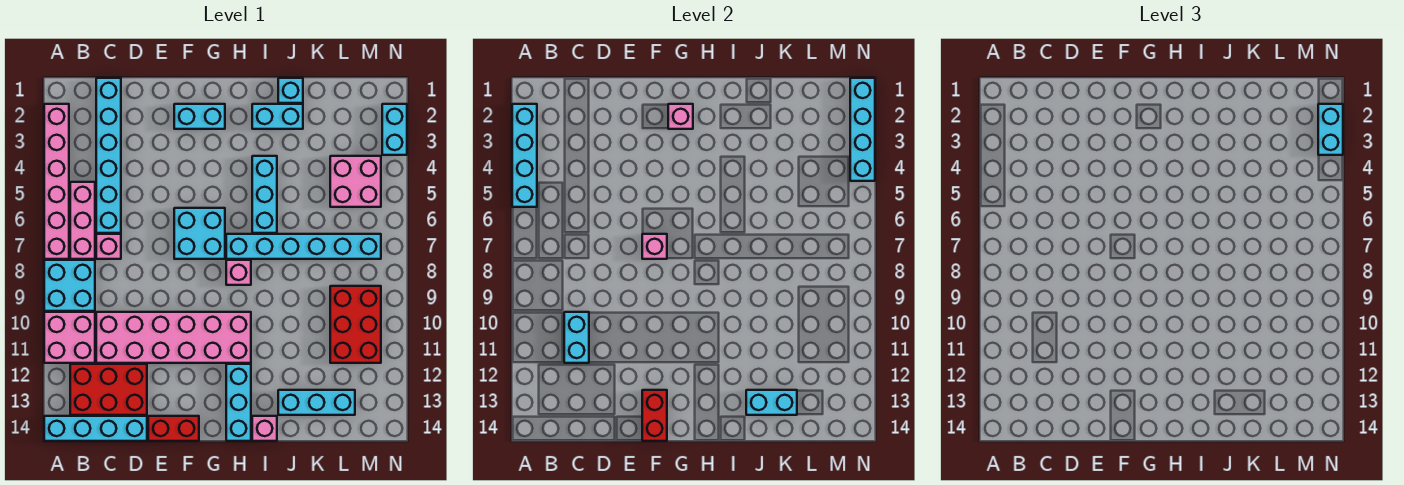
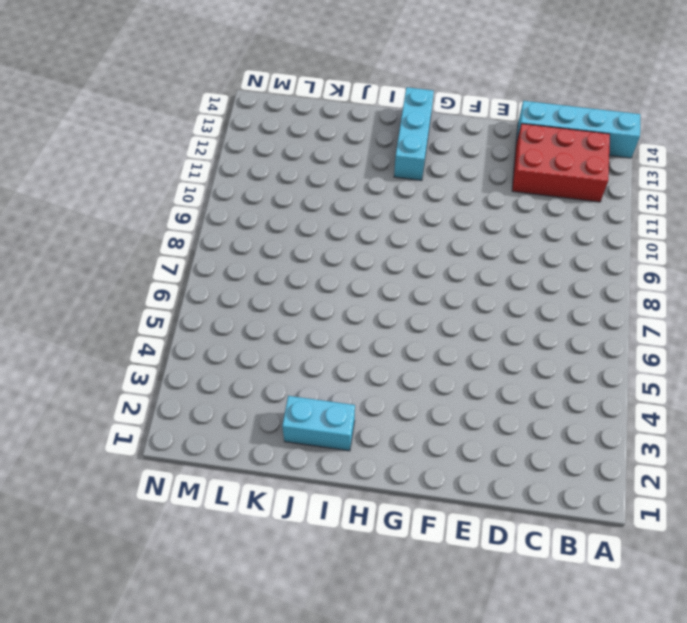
none -> pink 1x6 brick [44,104,69,259]
none -> cyan 2x2 brick [44,260,95,311]
none -> pink 2x2 brick [44,312,95,363]
none -> pink 1x3 brick [70,182,95,259]

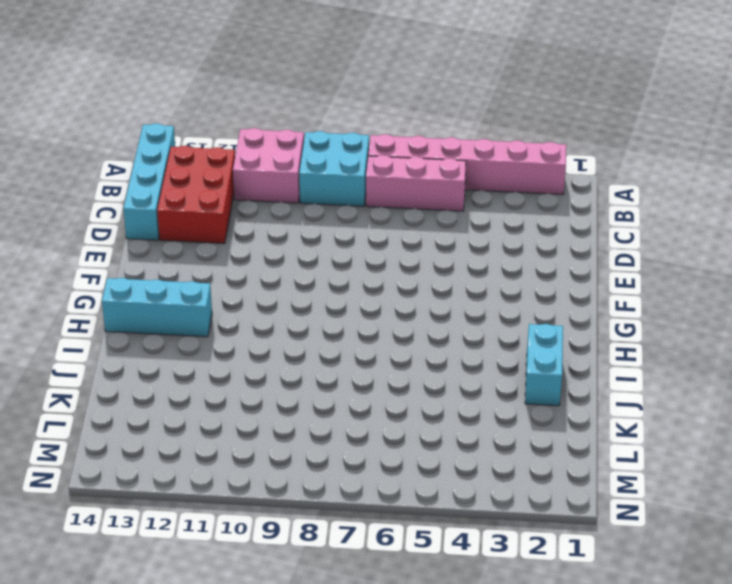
none -> cyan 1x6 brick [96,78,121,233]
none -> pink 1x1 brick [96,234,121,259]
none -> pink 2x6 brick [96,312,251,363]
none -> red 1x2 brick [148,416,199,441]

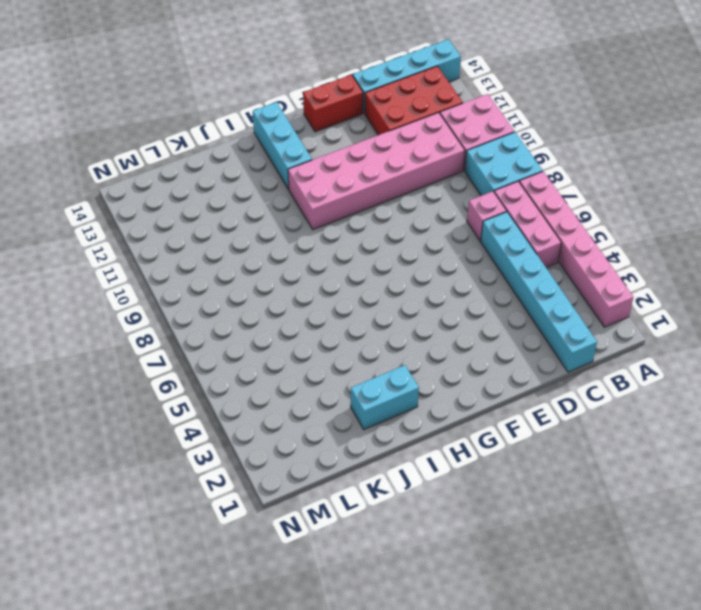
none -> cyan 1x2 brick [174,104,225,129]
none -> cyan 2x2 brick [174,208,225,259]
none -> cyan 1x6 brick [226,234,381,259]
none -> pink 1x1 brick [226,260,251,285]

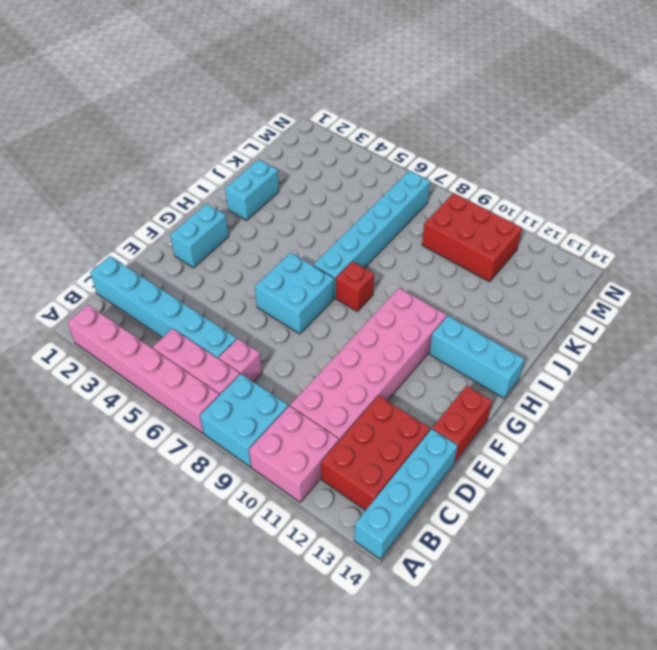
red 1x1 brick [336,261,374,311] -> pink 1x1 brick [226,260,251,285]
none -> cyan 1x3 brick [252,156,277,233]
none -> pink 1x1 brick [252,416,277,441]
none -> cyan 1x1 brick [278,78,303,103]
none -> cyan 1x3 brick [278,390,355,415]

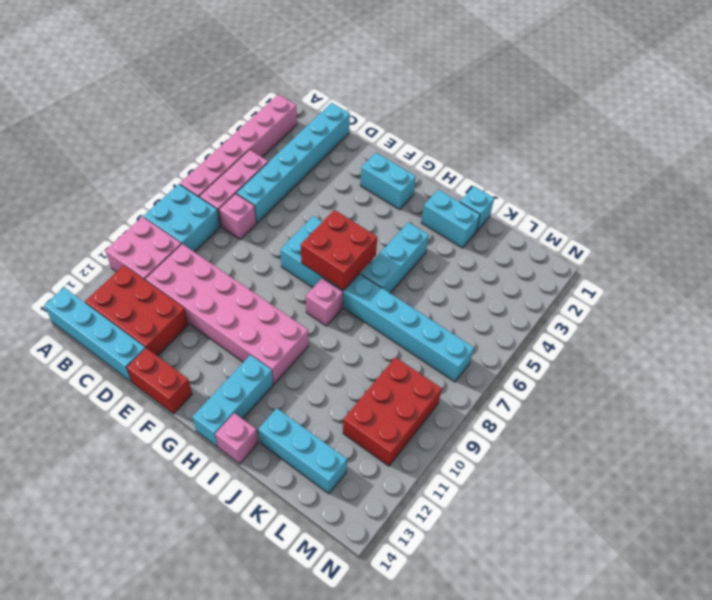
red 2x2 brick [301,210,377,291] -> none
none -> pink 2x2 brick [330,156,381,207]
none -> cyan 1x2 brick [382,104,407,155]
none -> cyan 1x4 brick [512,104,537,207]
none -> cyan 1x2 brick [564,312,589,363]

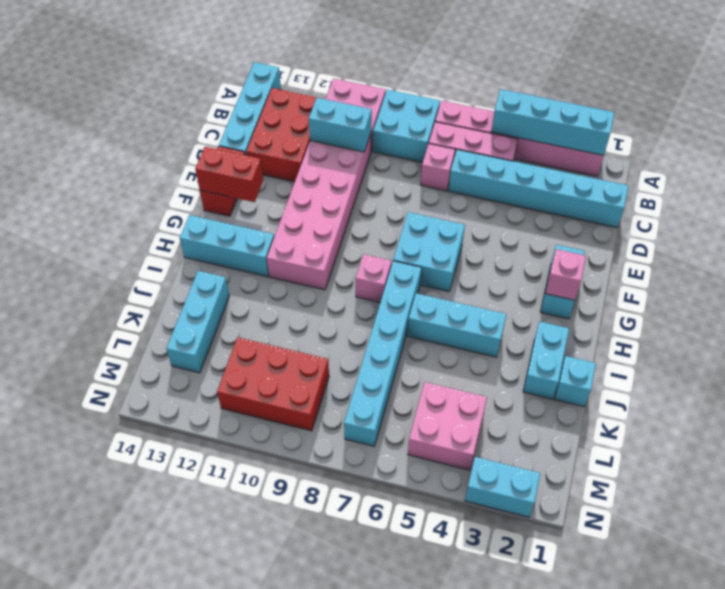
none -> pink 1x1 brick [252,416,277,441]
none -> pink 1x1 brick [642,234,667,259]
none -> cyan 1x2 brick [746,390,797,415]
none -> cyan 1x4 brick [850,78,875,181]

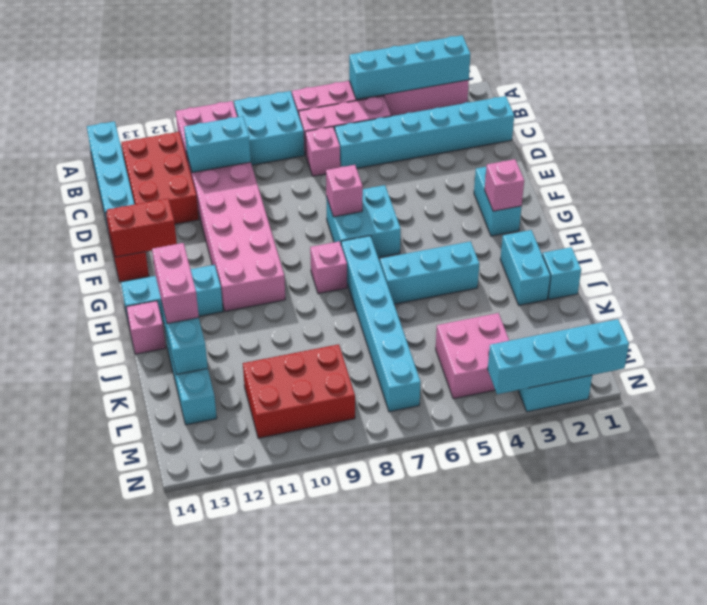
pink 1x2 brick [152,243,199,324] -> none
none -> cyan 1x2 brick [1318,104,1343,155]

